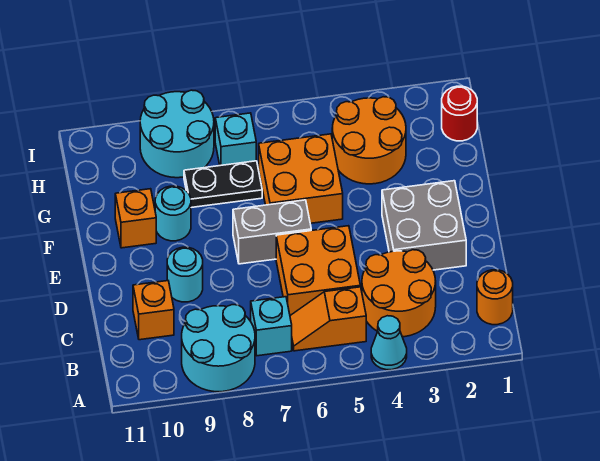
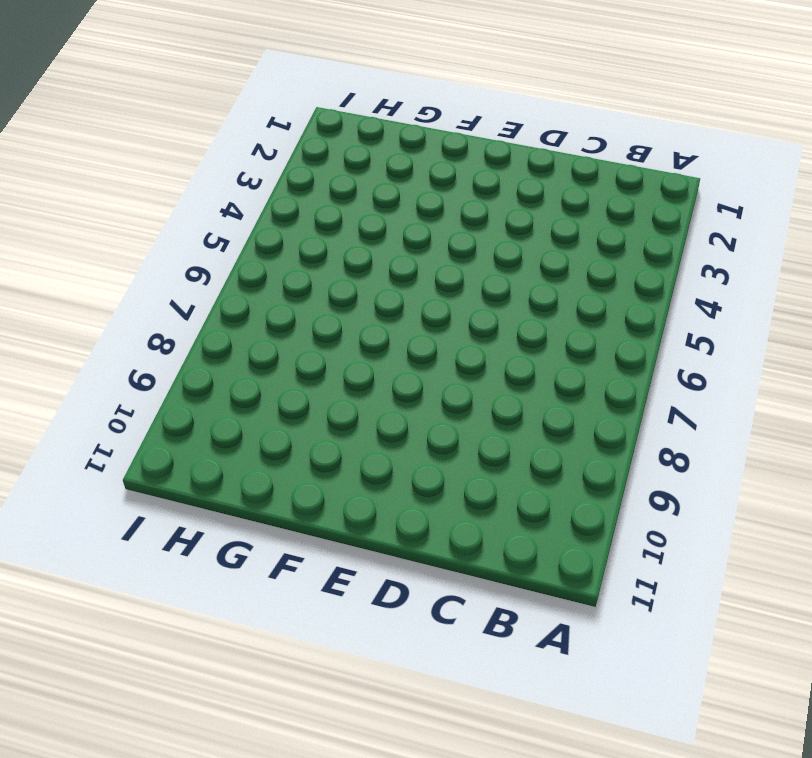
none -> cyan 1x1 cone [371,316,407,370]
none -> cyan 2x2 round brick [182,305,255,392]
none -> orange 1x1 round brick [477,270,513,325]

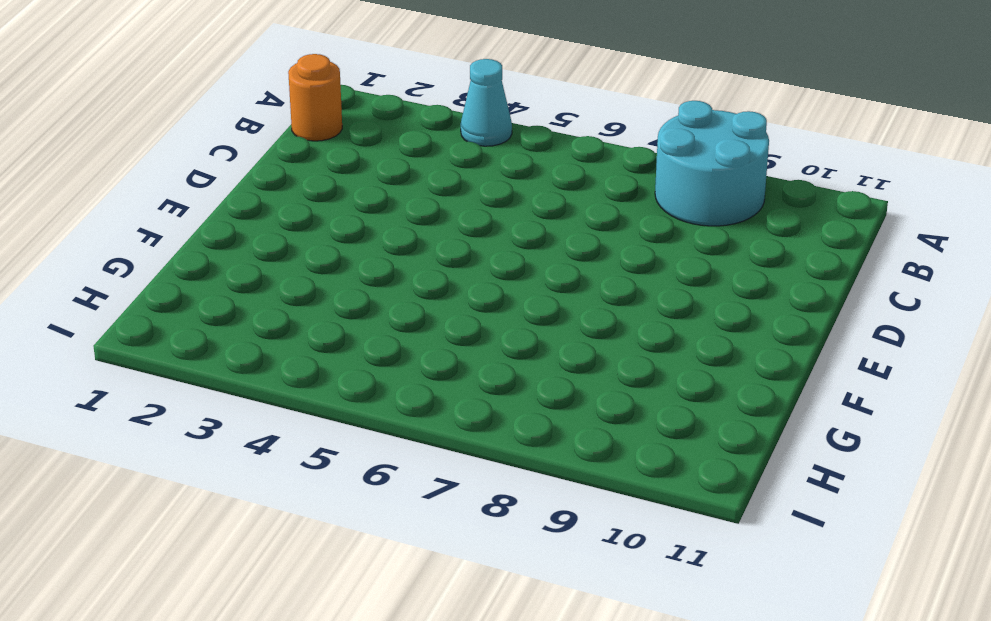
none -> orange 2x2 round brick [362,250,436,337]
none -> orange 1x2 slope [290,287,366,351]
none -> cyan 1x1 brick [251,297,292,356]

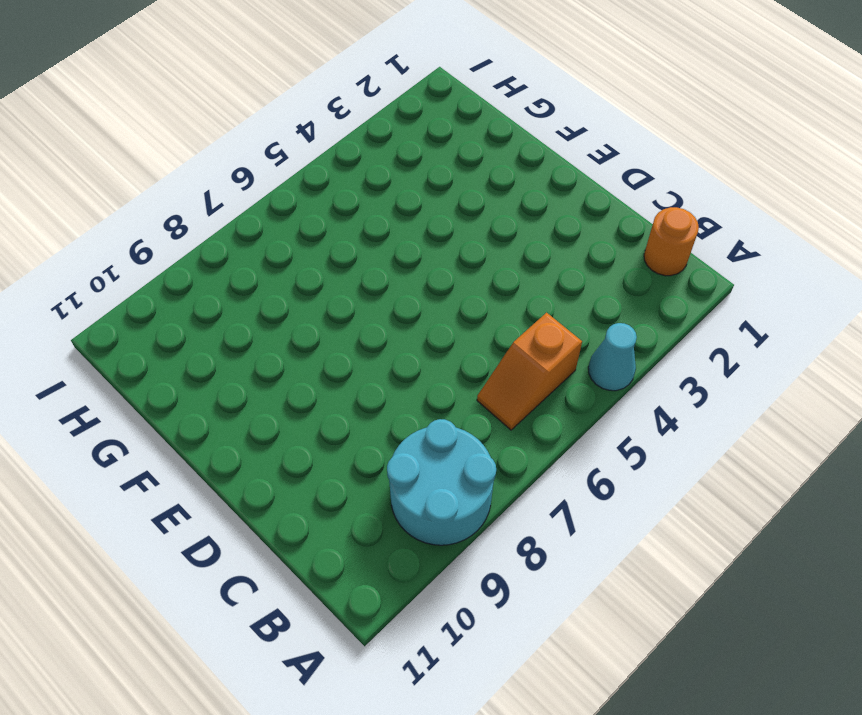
none -> orange 2x2 round brick [362,250,436,337]
none -> cyan 1x1 brick [251,297,292,356]
none -> orange 2x2 brick [276,226,360,315]

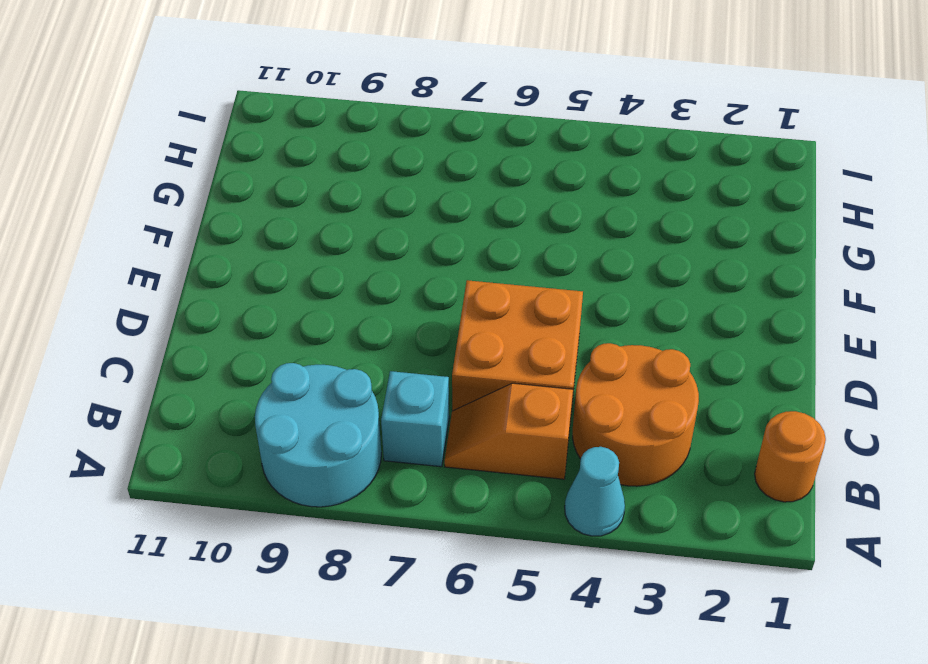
none -> orange 1x1 brick [133,281,174,340]
none -> grey 2x2 brick [382,181,466,270]
none -> cyan 1x1 round brick [167,247,203,302]

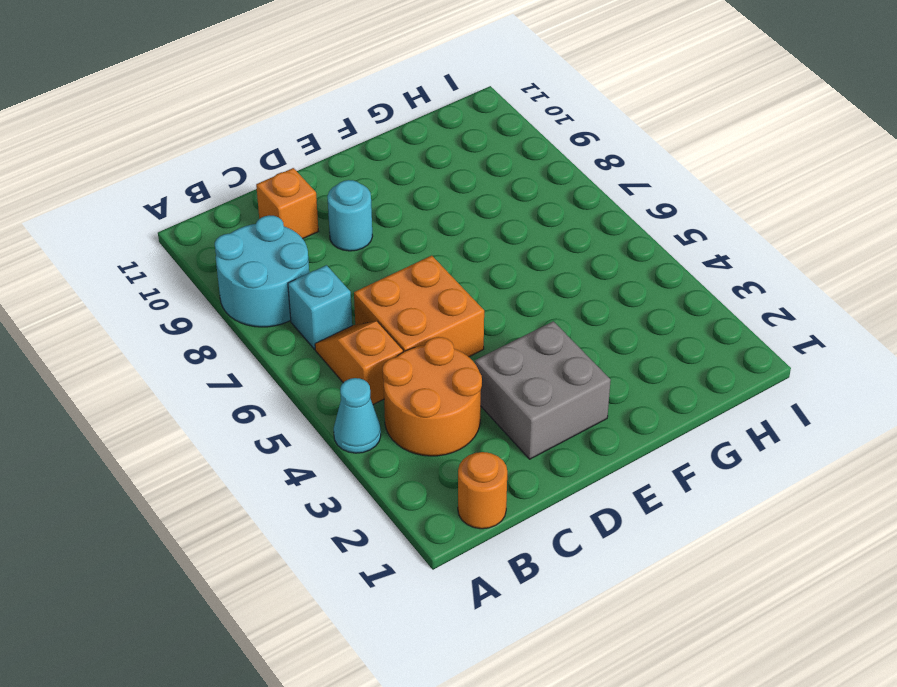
none -> grey 1x2 brick [233,200,311,264]
none -> orange 2x2 brick [259,134,343,223]
none -> cyan 1x1 round brick [155,186,191,241]

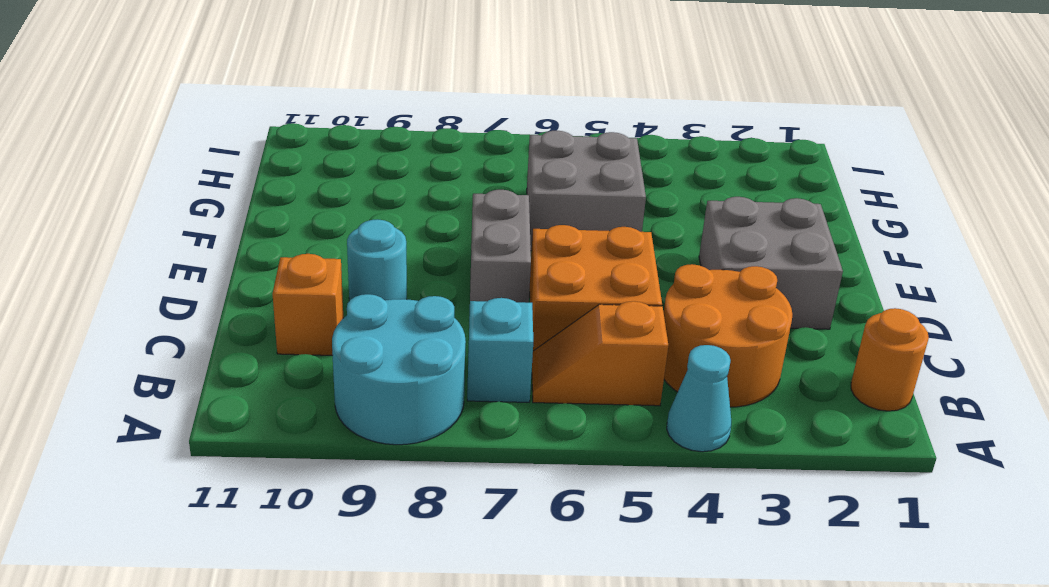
grey 1x2 brick [470,190,531,303] -> grey 1x2 brick turned to [233,200,311,264]
grey 2x2 brick [527,131,646,251] -> orange 2x2 brick [259,134,343,223]
none -> cyan 1x1 round brick [155,186,191,241]
none -> orange 1x1 brick [115,189,156,248]
none -> orange 2x2 round brick [332,97,406,184]

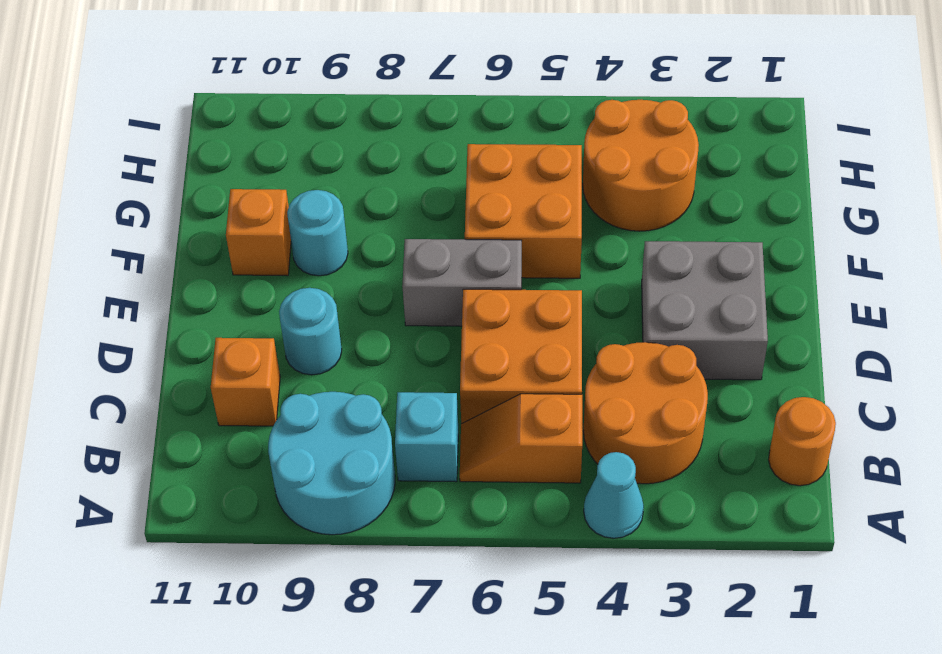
none -> black 1x2 plate [184,161,262,208]
none -> red 1x1 round brick [442,86,477,141]
none -> cyan 1x1 brick [215,113,256,166]

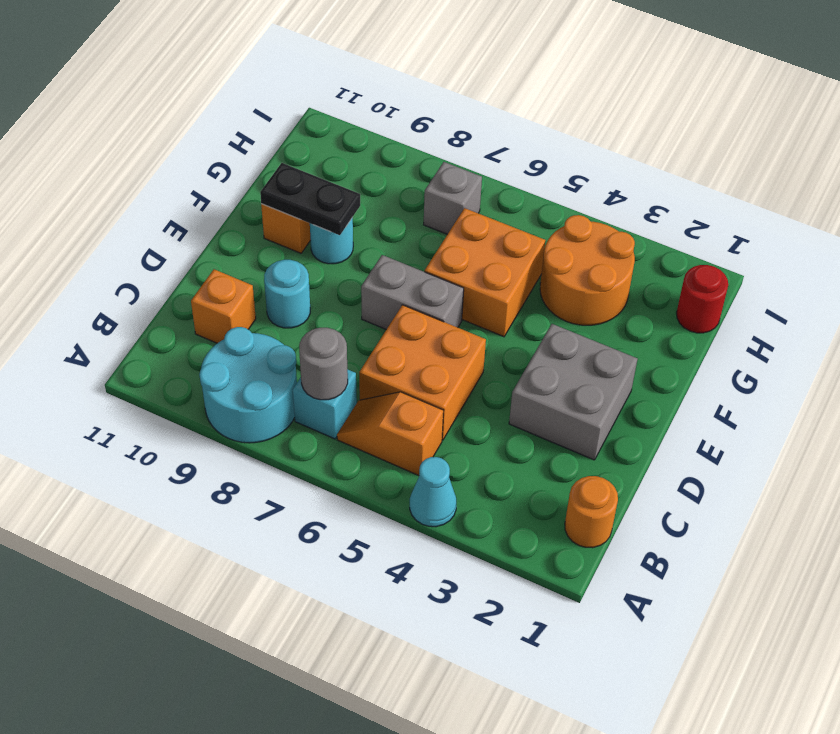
grey 1x1 round brick [299,328,348,400] -> none
black 1x2 plate [260,163,360,235] -> black 1x2 plate moved to [184,161,262,208]
grey 1x1 brick [424,162,482,234] -> cyan 1x1 brick [215,113,256,166]
none -> orange 2x2 round brick [362,250,436,337]
none -> cyan 2x2 round brick [140,90,214,178]

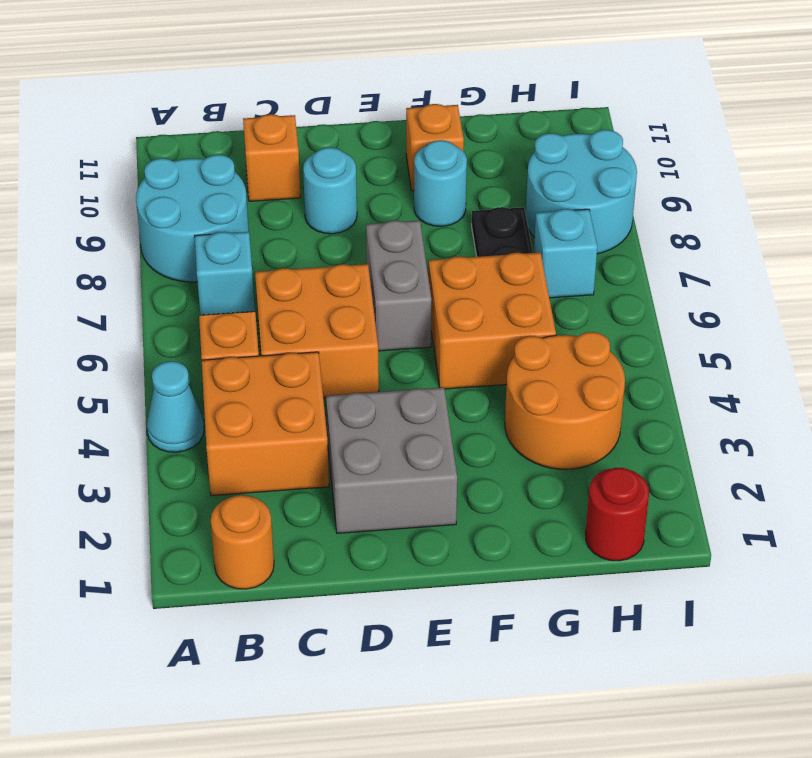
orange 2x2 brick [202,352,329,496] -> orange 2x2 round brick [362,250,436,337]

